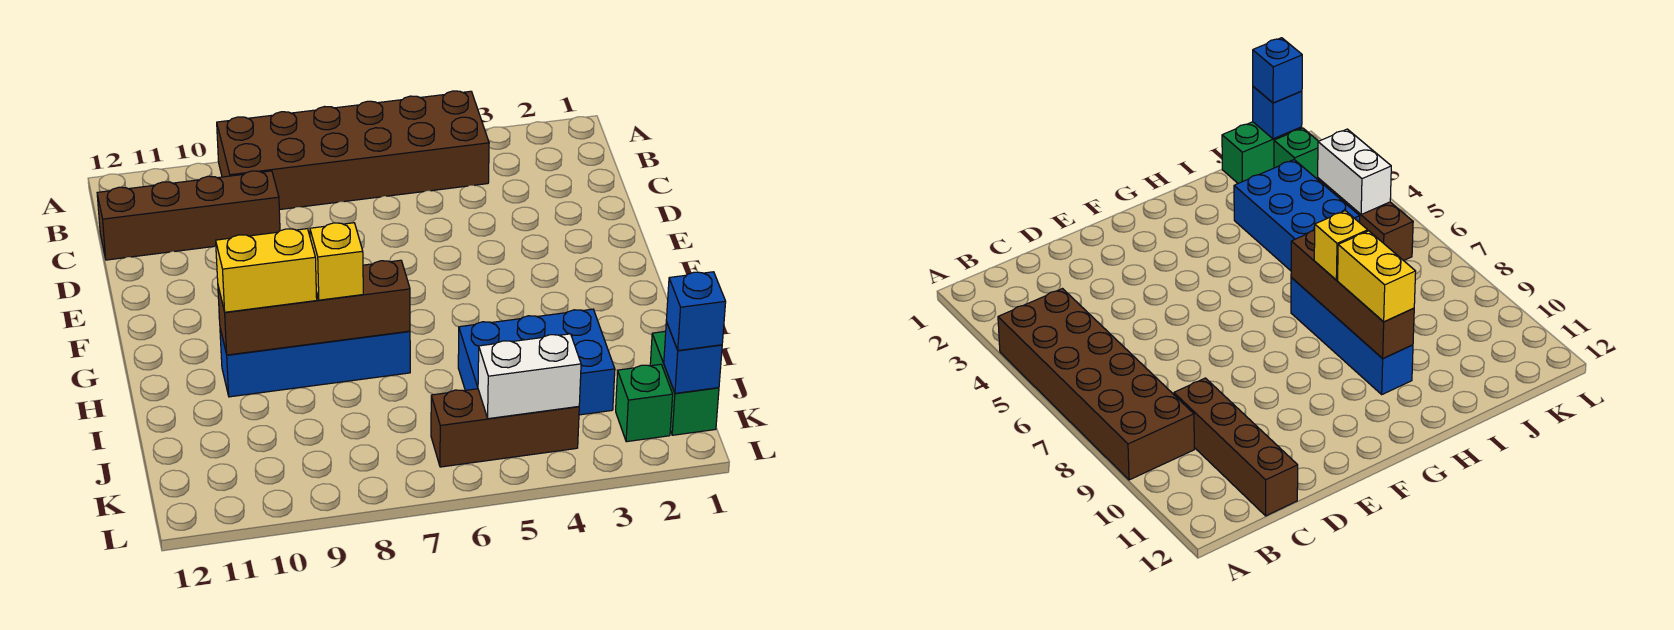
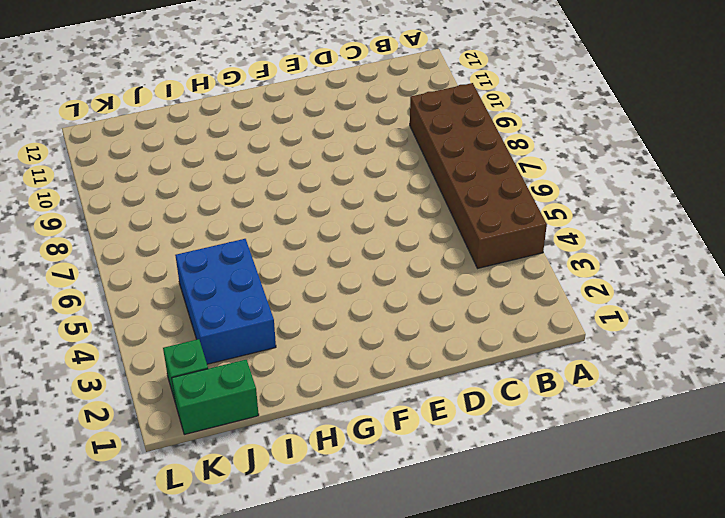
none -> brown 1x4 brick [97,171,280,260]
none -> blue 1x4 brick [220,329,410,397]
none -> brown 1x3 brick [431,389,579,467]

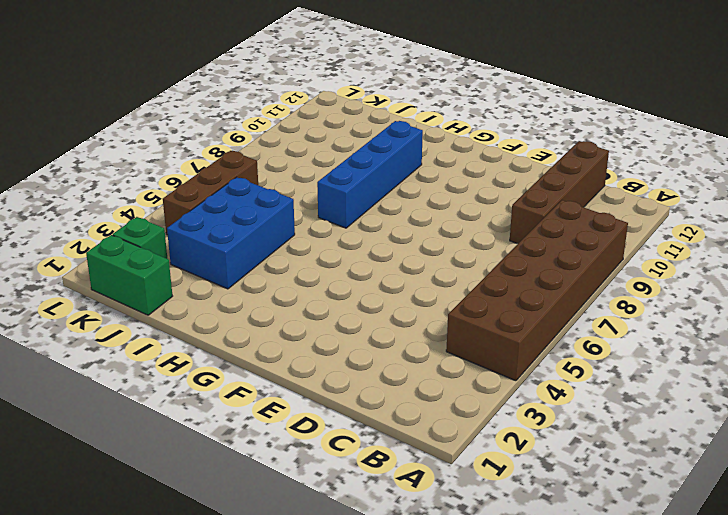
none -> brown 1x4 brick [218,260,410,355]
none -> blue 1x1 brick [664,322,722,393]
none -> white 1x2 brick [478,334,581,419]

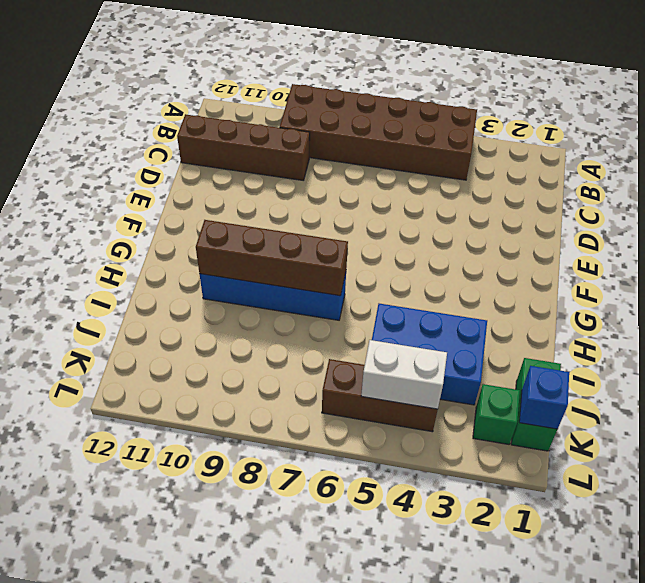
none -> yellow 1x1 brick [310,223,363,300]
none -> yellow 1x2 brick [216,229,317,312]
none -> blue 1x1 brick [666,272,726,351]

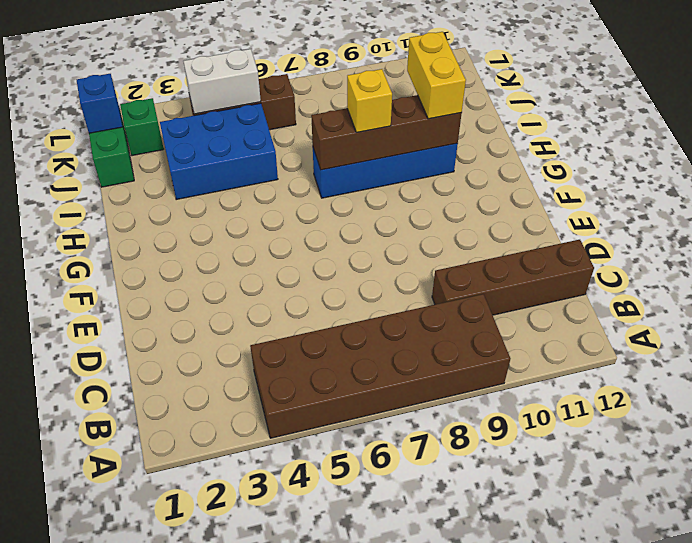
yellow 1x2 brick [407,32,466,119] -> yellow 1x2 brick turned to [216,229,317,312]
none -> blue 1x1 brick [666,272,726,351]

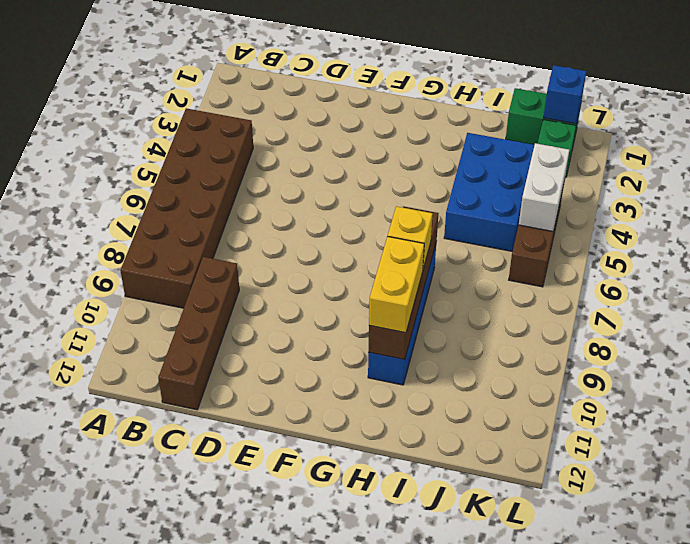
none -> blue 1x1 brick [666,272,726,351]

